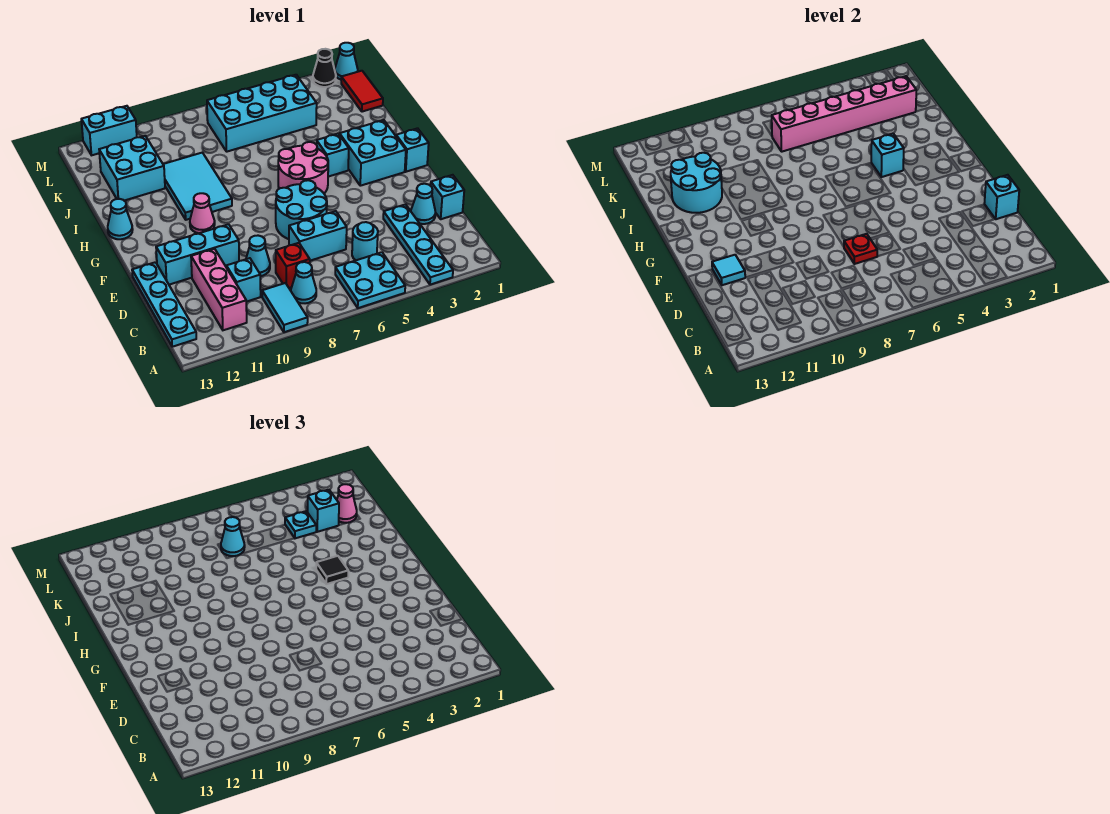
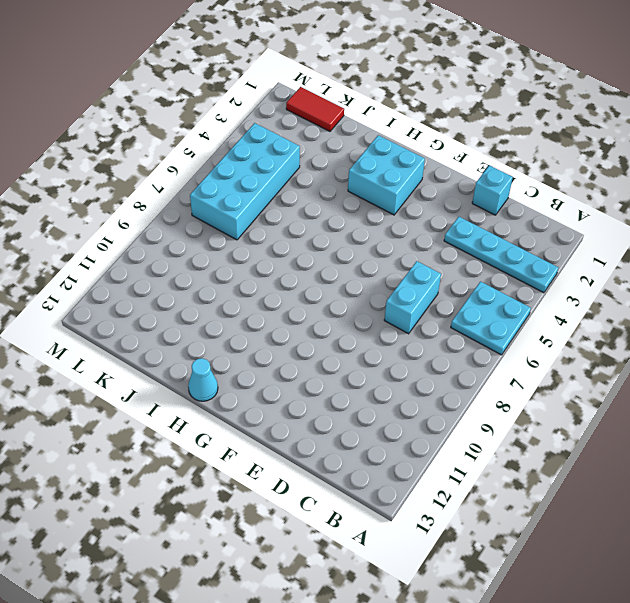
none -> cyan 1x2 tile [262,283,308,332]
none -> cyan 1x1 cone [291,262,316,303]
none -> pink 1x3 brick [191,249,247,330]
none -> cyan 1x4 plate [132,262,196,347]

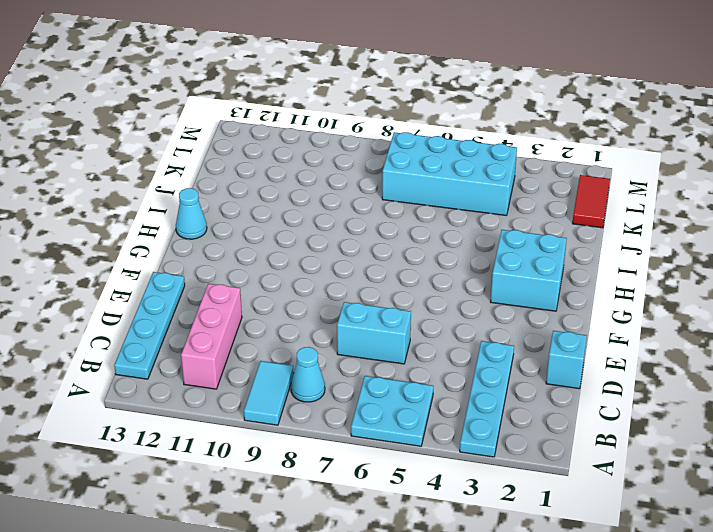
none -> cyan 1x1 round brick [352,222,378,260]
none -> red 1x1 brick [276,243,310,288]
none -> cyan 1x1 brick [226,258,261,302]
none -> cyan 1x1 cone [411,184,435,224]

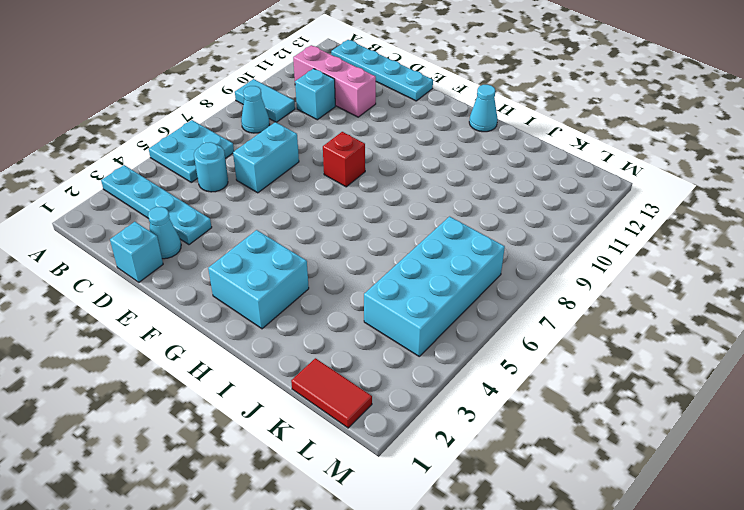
red 1x1 brick [323,132,365,187] -> red 1x1 brick moved to [276,243,310,288]
none -> cyan 1x1 cone [246,236,270,276]
none -> cyan 2x2 round brick [276,180,327,239]
none -> cyan 1x3 brick [156,224,239,285]
none -> cyan 1x1 brick [396,128,429,172]

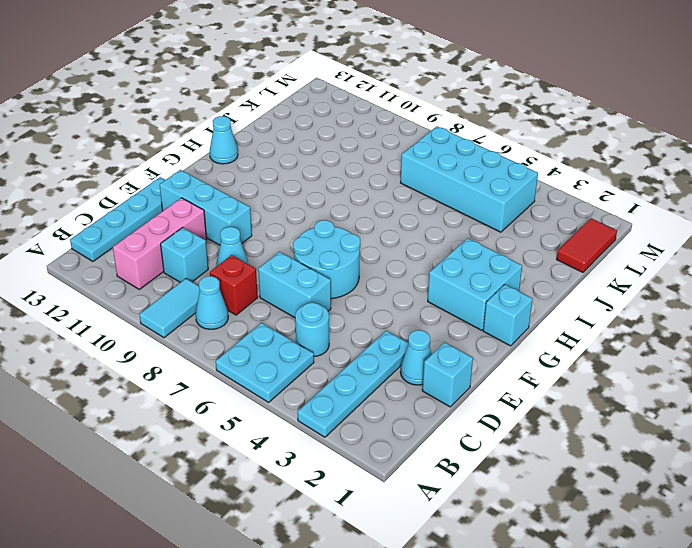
none -> pink 2x2 round brick [278,142,328,193]
none -> pink 1x1 cone [190,193,215,233]
none -> cyan 1x1 brick [317,134,349,177]
none -> cyan 2x3 tile [163,153,232,220]

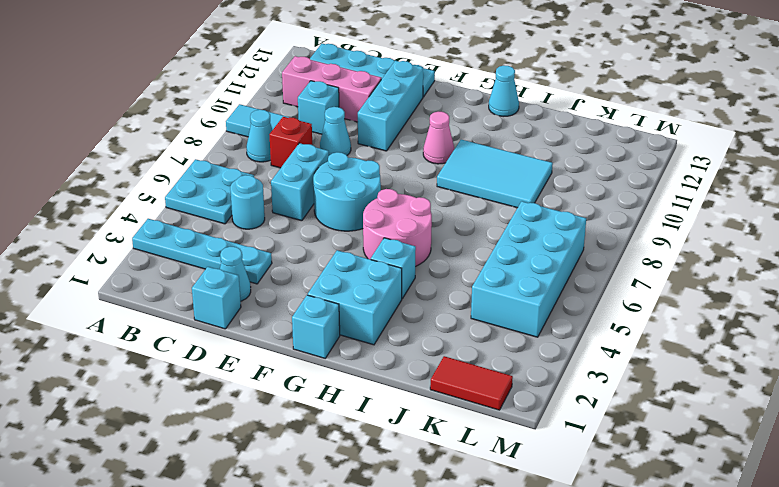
none -> cyan 2x2 brick [99,136,165,201]
none -> cyan 1x1 cone [335,43,358,80]
none -> black 1x1 cone [313,49,336,87]
none -> cyan 1x2 brick [81,106,137,155]

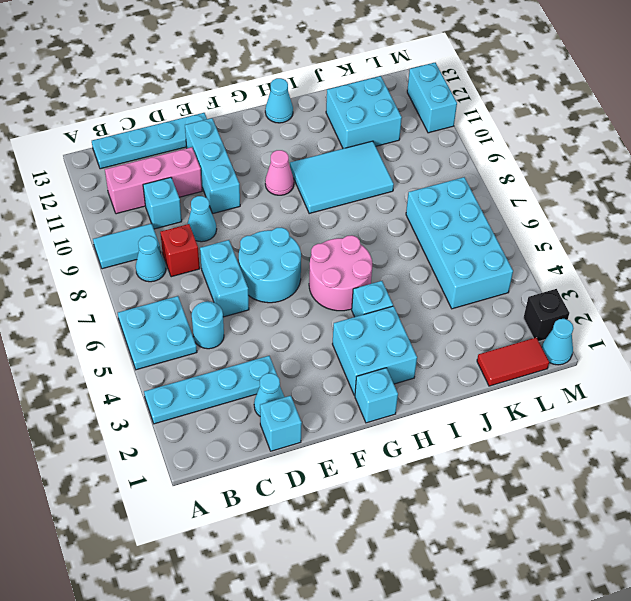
black 1x1 brick [523,289,569,341] -> black 1x1 cone [313,49,336,87]
none -> cyan 1x1 brick [984,175,1019,219]
none -> red 1x1 plate [844,234,877,264]
none -> cyan 1x1 tile [712,255,745,285]
none -> cyan 1x1 brick [871,134,904,177]

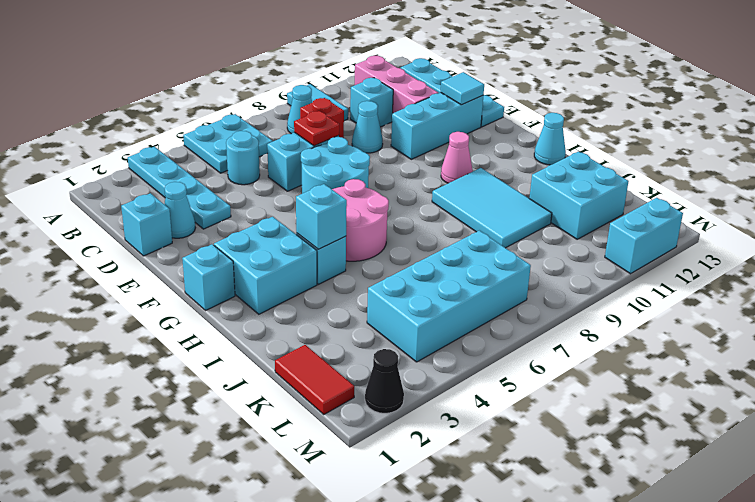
none -> cyan 1x1 cone [335,43,358,80]
none -> cyan 1x1 brick [984,175,1019,219]
none -> cyan 2x2 round brick [671,153,722,213]
none -> pink 1x6 brick [772,76,916,152]

